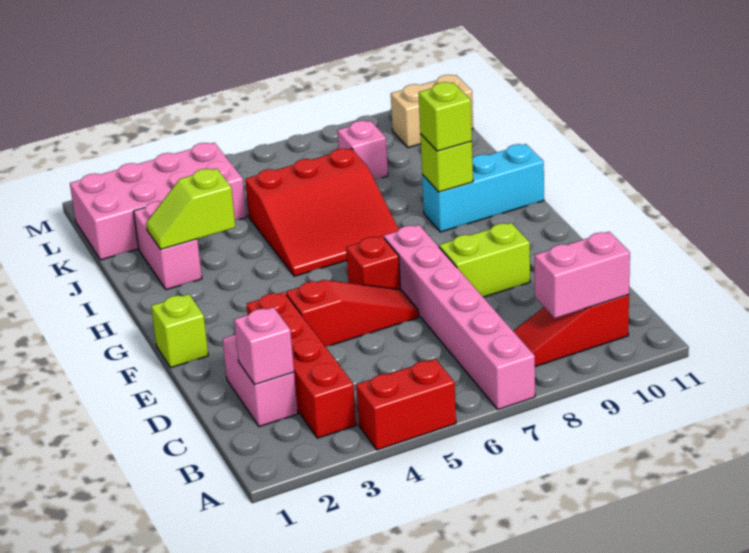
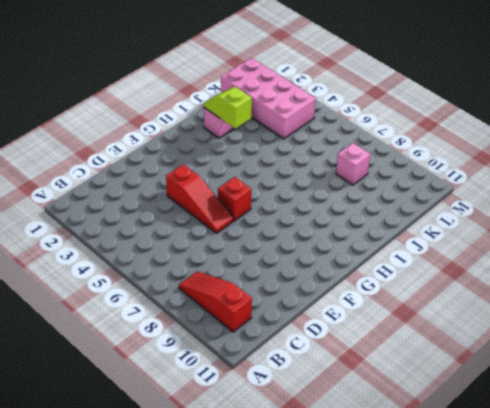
none -> red 1x2 brick [356,359,456,450]
none -> pink 1x6 brick [384,225,535,410]
none -> red 1x4 brick [246,292,356,438]

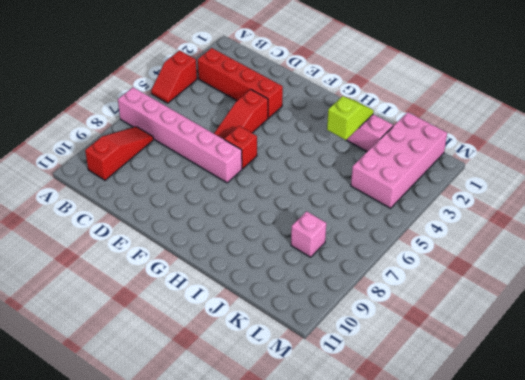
red 1x2 slope [151,50,197,103] -> red 1x2 brick [356,359,456,450]
none -> pink 1x2 brick [222,334,298,427]
none -> lime 1x2 brick [439,223,530,297]
none -> lime 1x1 brick [151,294,208,368]

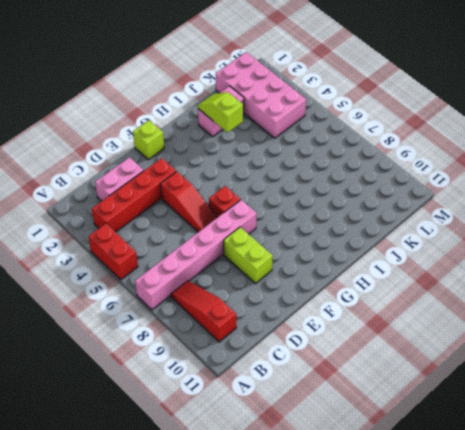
none -> red 3x3 slope [245,148,399,276]
none -> cyan 1x3 brick [422,144,544,232]
none -> pink 1x1 brick [337,121,388,179]

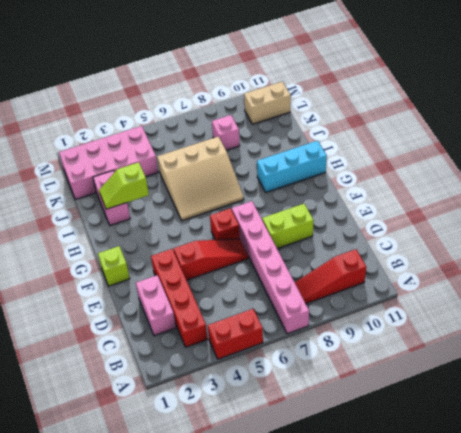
tan 3x3 slope [157,137,244,221] -> red 3x3 slope [245,148,399,276]
none -> pink 1x2 brick [535,232,630,318]
none -> pink 1x1 brick [234,307,294,384]
none -> lime 1x1 brick [420,134,473,192]

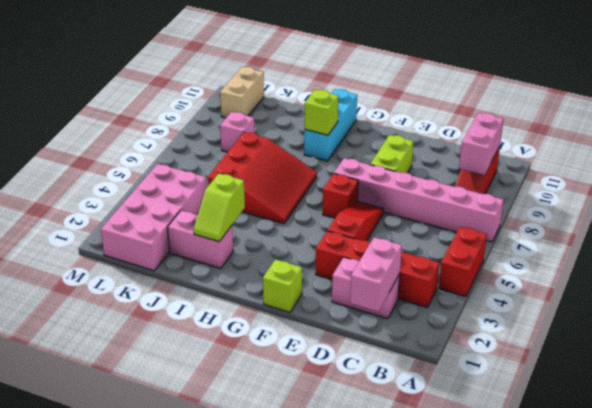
pink 1x2 brick [350,237,402,312] -> pink 1x1 brick [234,307,294,384]
none -> lime 1x1 brick [419,82,472,151]

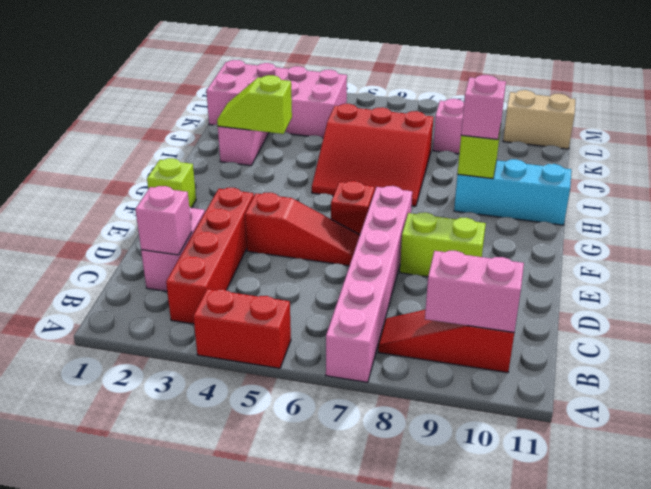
pink 1x1 brick [461,75,506,139] -> lime 1x1 brick [419,82,472,151]

